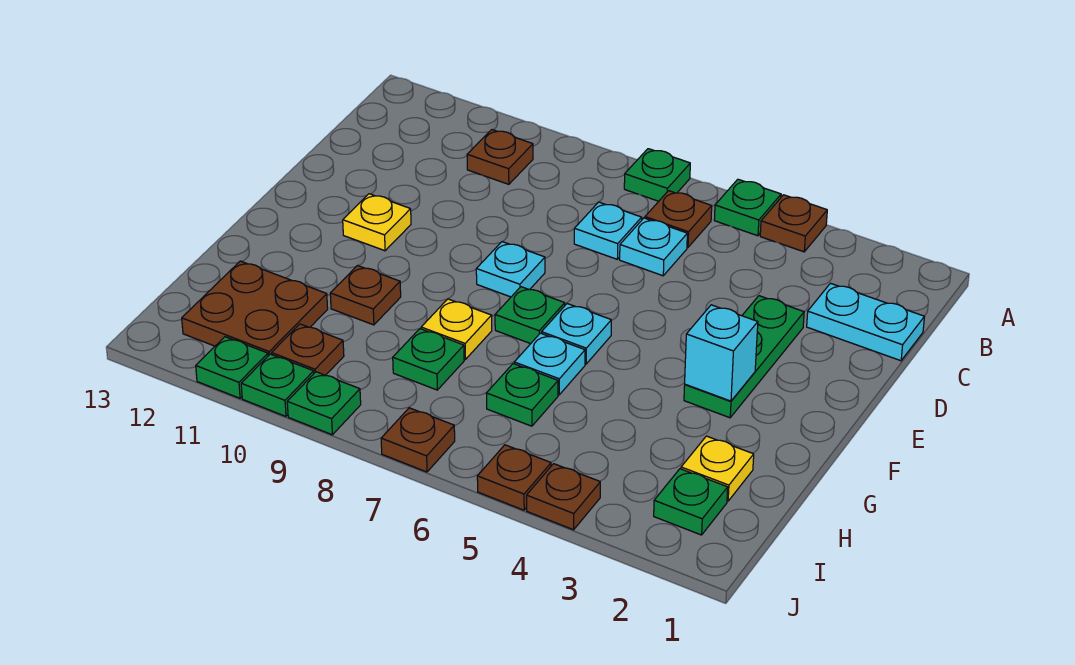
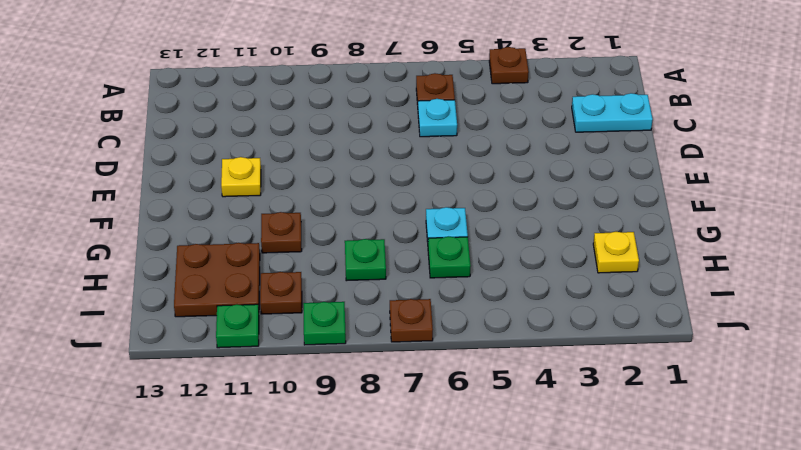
none -> green 1x1 plate [714,179,781,236]
none -> green 1x1 plate [624,149,690,201]
none -> brown 1x1 plate [467,130,533,184]

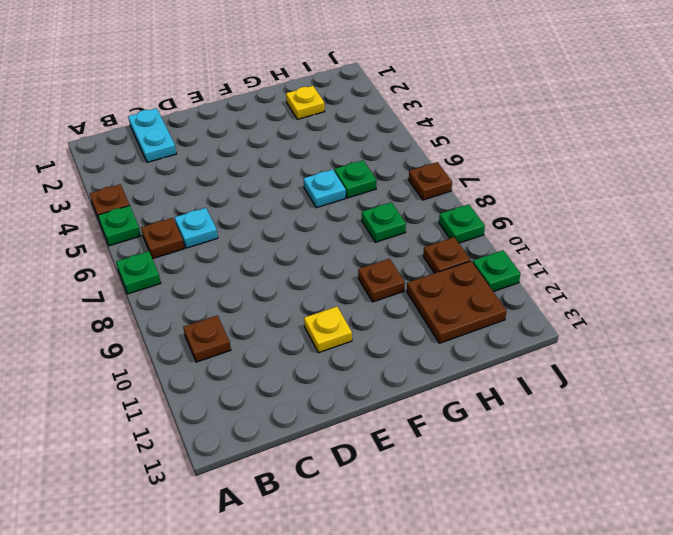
none -> cyan 1x1 plate [574,202,642,259]
none -> green 1x3 plate [684,296,804,418]
none -> cyan 1x1 plate [476,242,545,297]

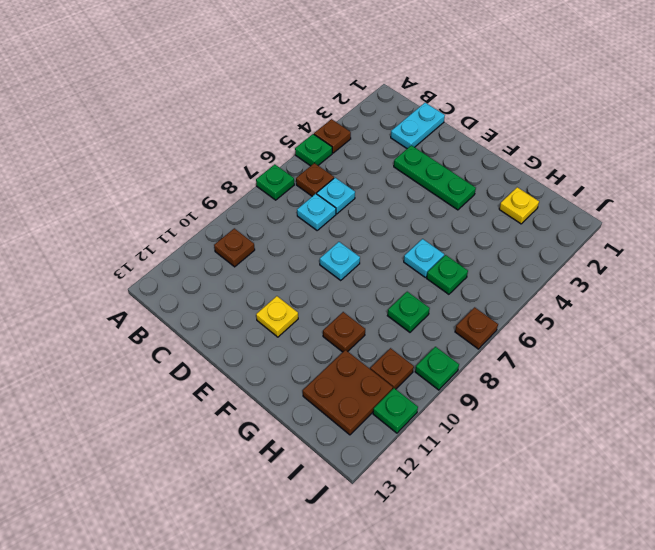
none -> cyan 1x1 plate [542,304,611,364]
none -> green 1x1 plate [495,287,565,344]
none -> yellow 1x1 plate [421,299,492,359]

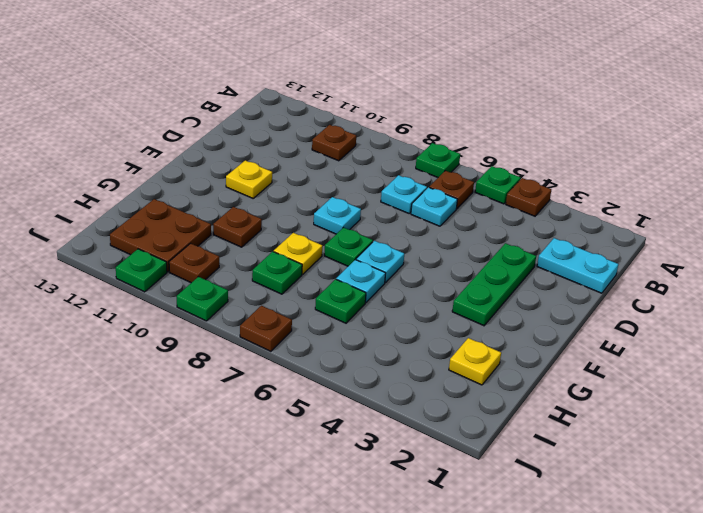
none -> green 1x1 plate [654,469,728,535]
none -> brown 1x1 plate [527,464,600,530]
none -> brown 1x1 plate [477,445,551,510]

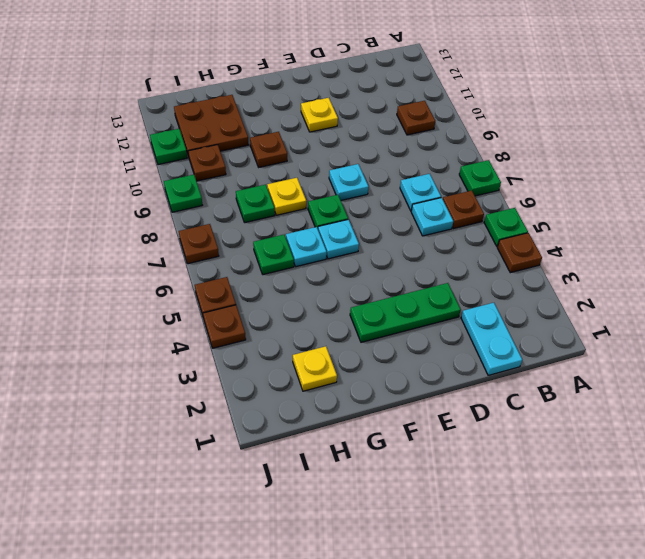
none -> green 1x1 plate [654,469,728,535]
none -> green 1x1 plate [241,354,314,416]
none -> cyan 1x1 brick [685,305,758,401]

